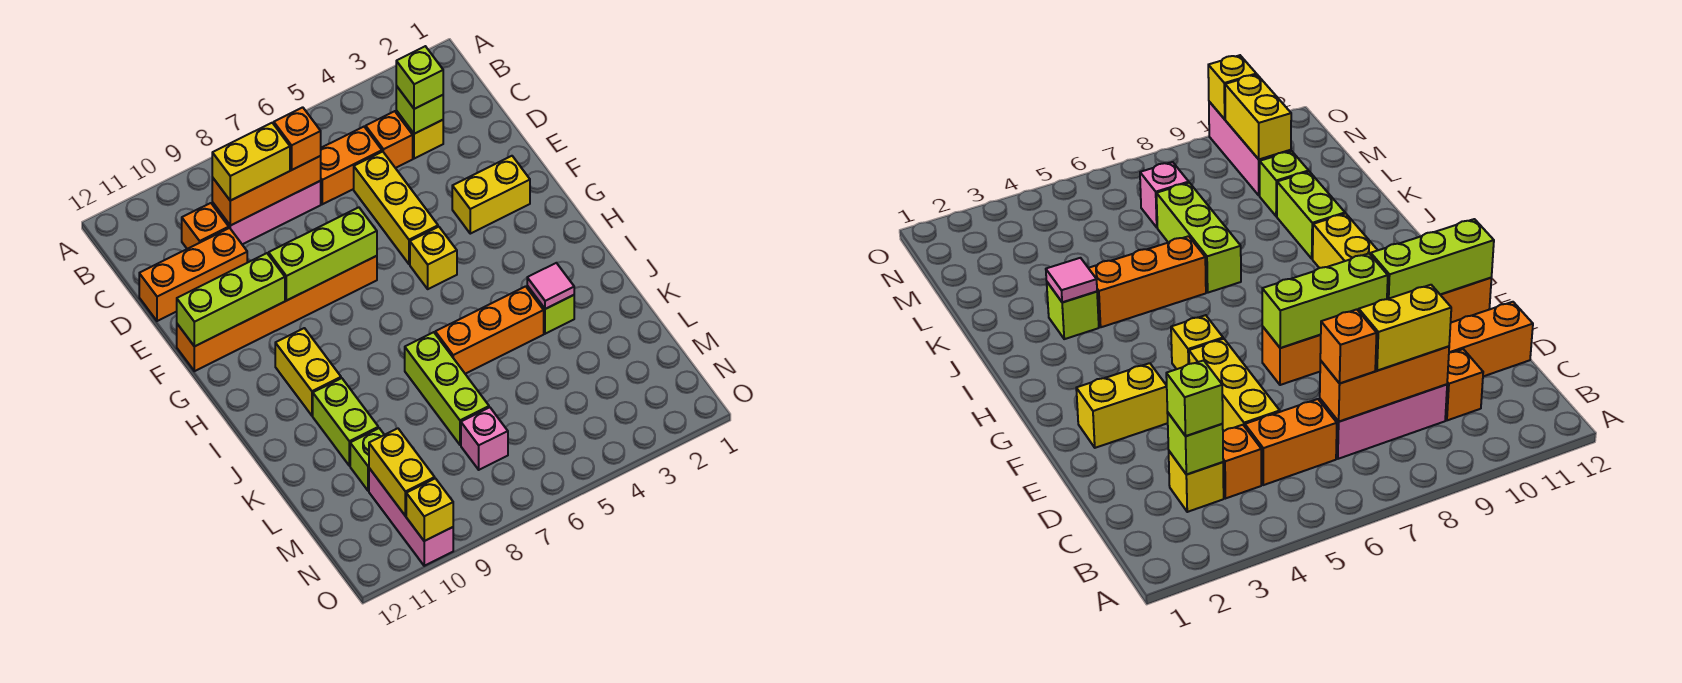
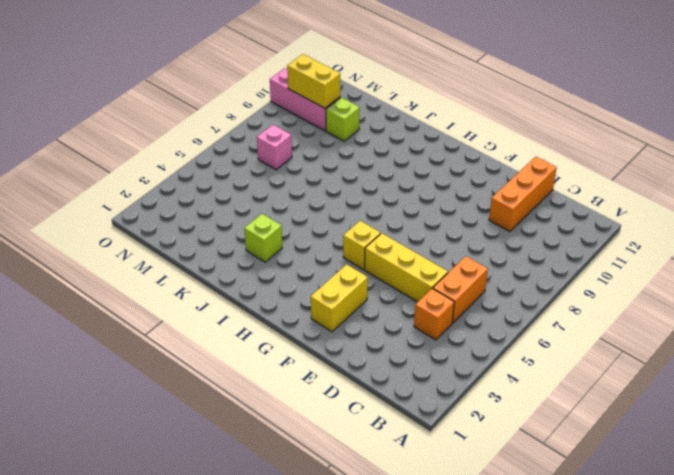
none -> yellow 1x1 brick [396,111,443,159]
none -> pink 1x3 brick [212,181,321,244]
none -> orange 1x1 brick [182,203,229,249]

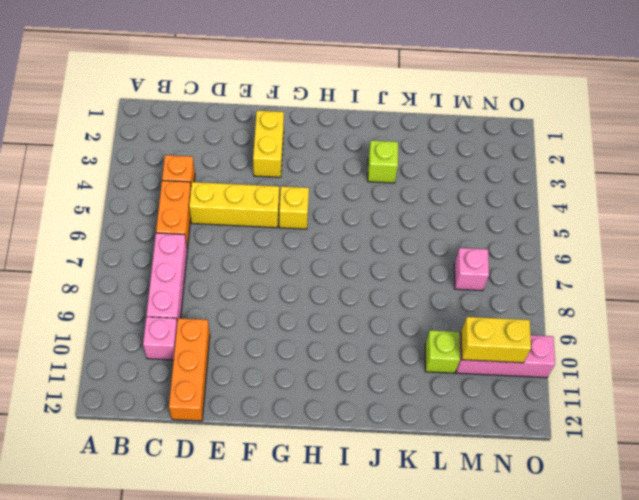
pink 1x1 brick [143,317,177,360] -> orange 1x1 brick [182,203,229,249]
none -> yellow 1x1 brick [396,111,443,159]
none -> orange 1x6 brick [177,256,377,371]
none -> yellow 1x2 brick [275,328,341,416]

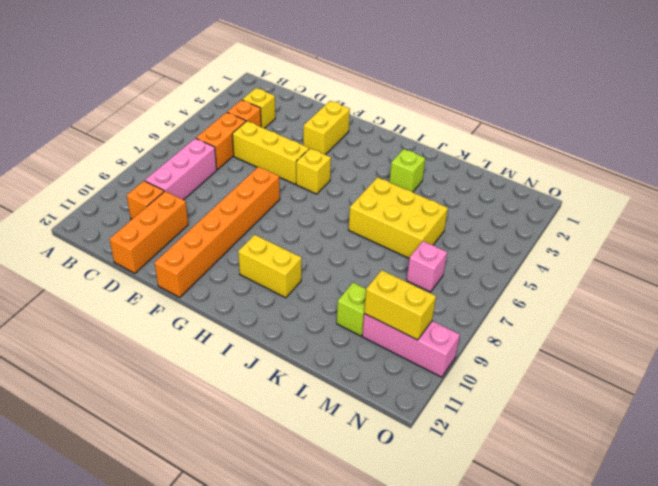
yellow 2x3 brick [349,177,448,258] -> orange 1x3 brick [435,286,544,374]
none -> lime 1x3 brick [405,332,489,445]
none -> lime 1x2 brick [313,378,378,466]
none -> lime 1x1 brick [396,86,443,134]

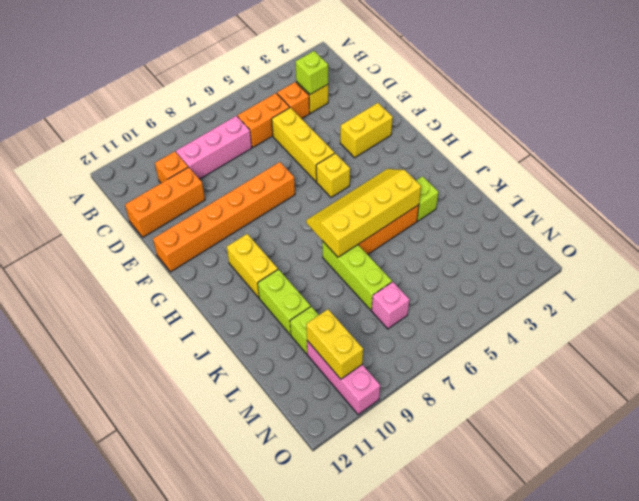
yellow 2x4 slope [306,169,421,257] -> none
none -> orange 1x3 brick [212,156,321,225]
none -> lime 1x3 brick [269,207,377,300]
none -> lime 1x3 brick [177,253,285,347]

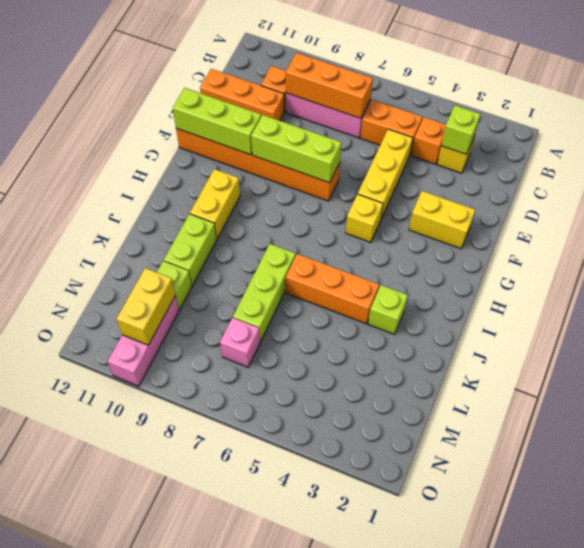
none -> pink 1x1 tile [527,263,574,309]
none -> yellow 1x1 brick [406,478,453,541]
none -> lime 1x1 brick [396,46,443,109]

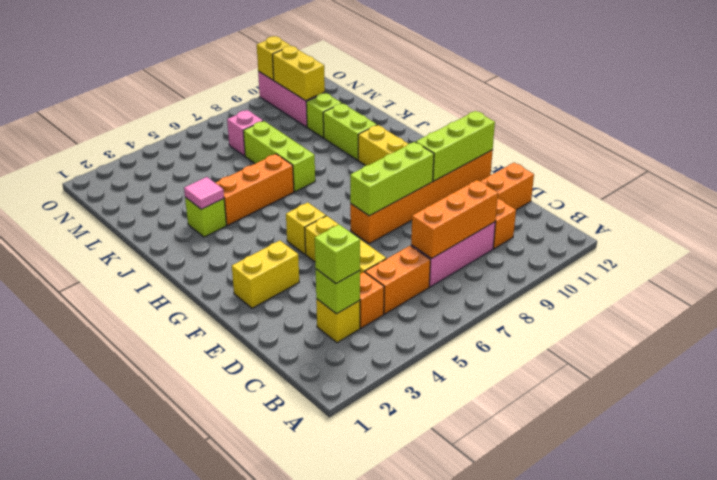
none -> orange 1x1 brick [274,107,321,170]
none -> yellow 1x2 brick [212,123,290,201]

